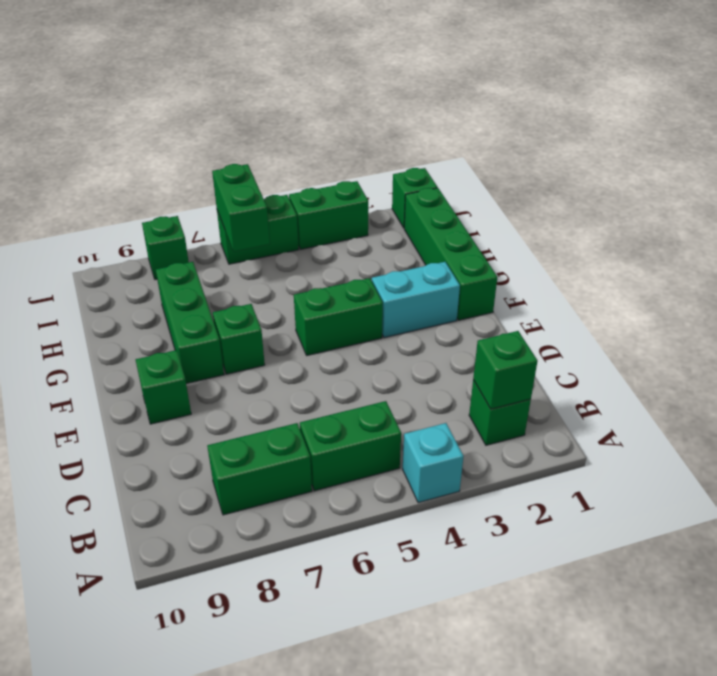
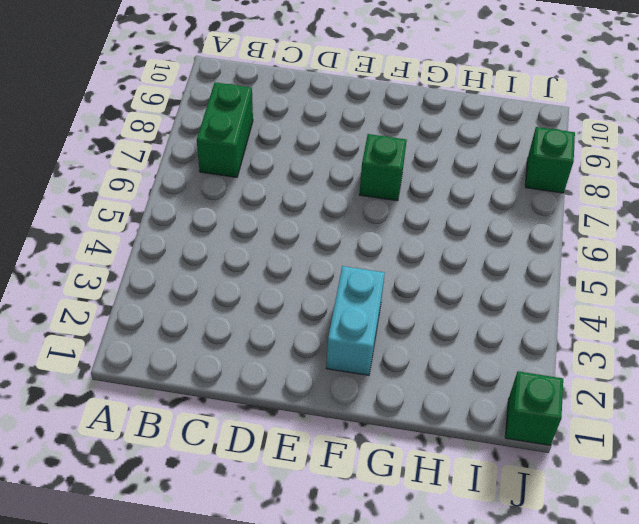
none -> cyan 1x1 brick [403,423,464,503]
none -> green 1x1 brick [469,380,531,445]
none -> green 1x2 brick [300,401,401,491]

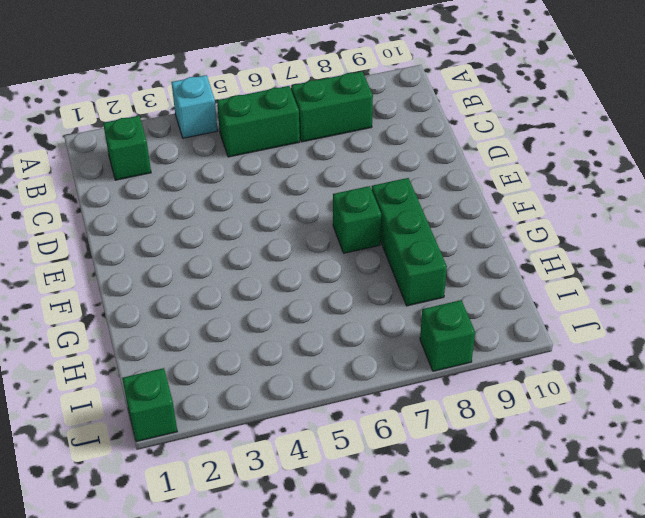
none -> green 1x1 brick [136,350,191,424]
none -> green 1x4 brick [404,188,497,320]
none -> cyan 1x2 brick [372,262,460,338]

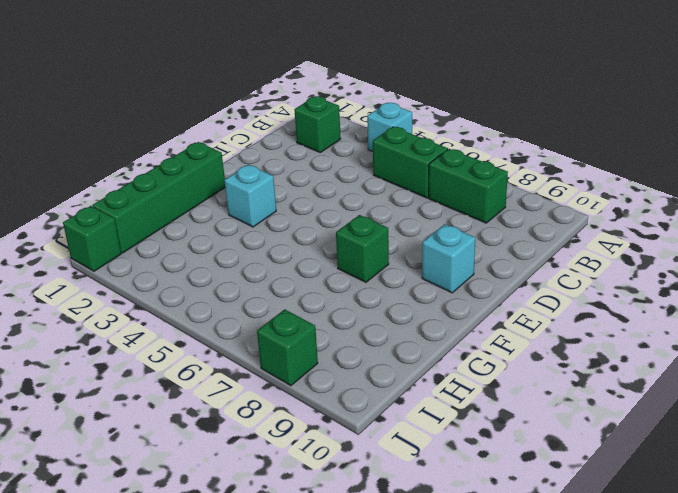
cyan 1x1 brick [422,224,475,293] -> green 1x1 brick [136,350,191,424]
cyan 1x1 brick [224,165,276,227] -> cyan 1x2 brick [372,262,460,338]
none -> green 1x2 brick [294,278,383,355]
none -> green 1x3 brick [156,262,224,384]
none -> green 1x2 brick [289,181,368,249]

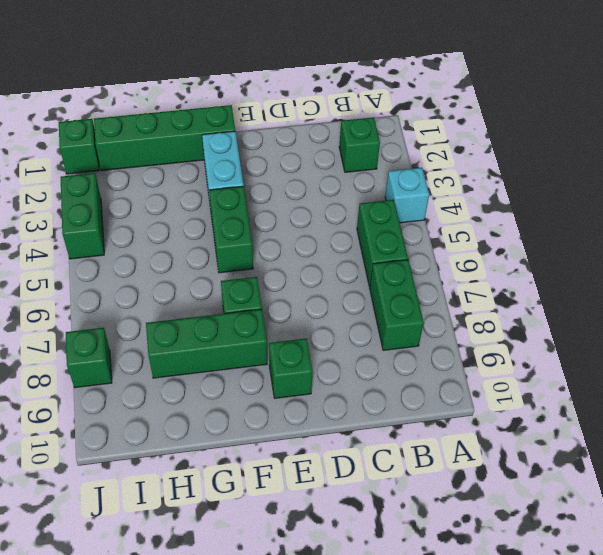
none -> green 1x2 brick [217,195,299,264]
none -> green 1x1 brick [473,331,537,409]
none -> green 1x2 brick [212,164,270,252]

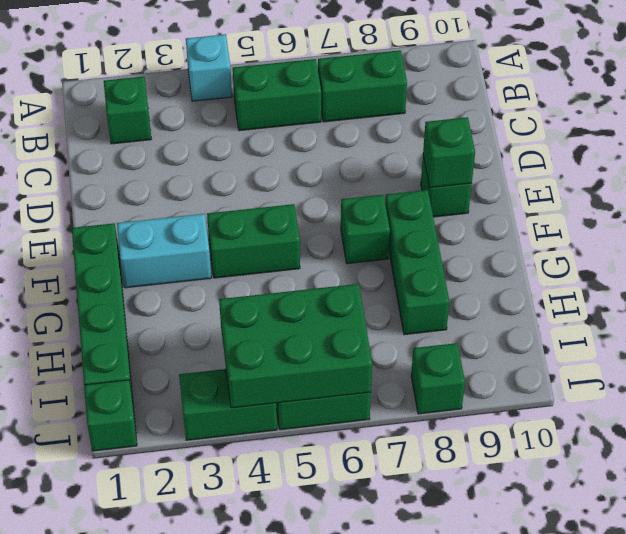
green 1x1 brick [423,117,475,188] -> green 1x1 brick moved to [473,331,537,409]
green 2x3 brick [219,284,372,408] -> green 1x2 brick [212,164,270,252]

